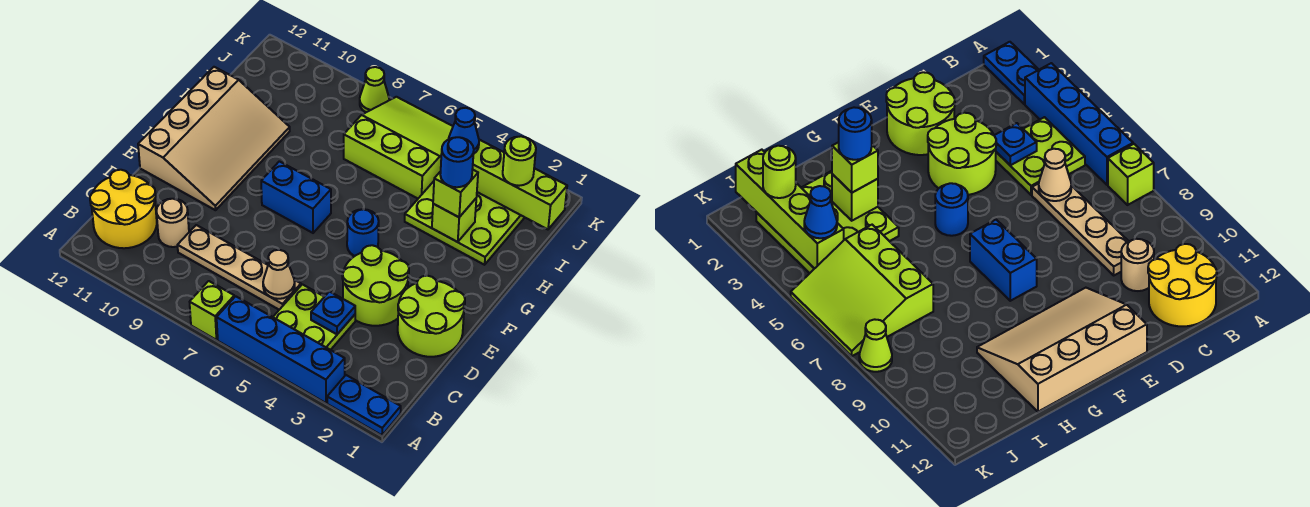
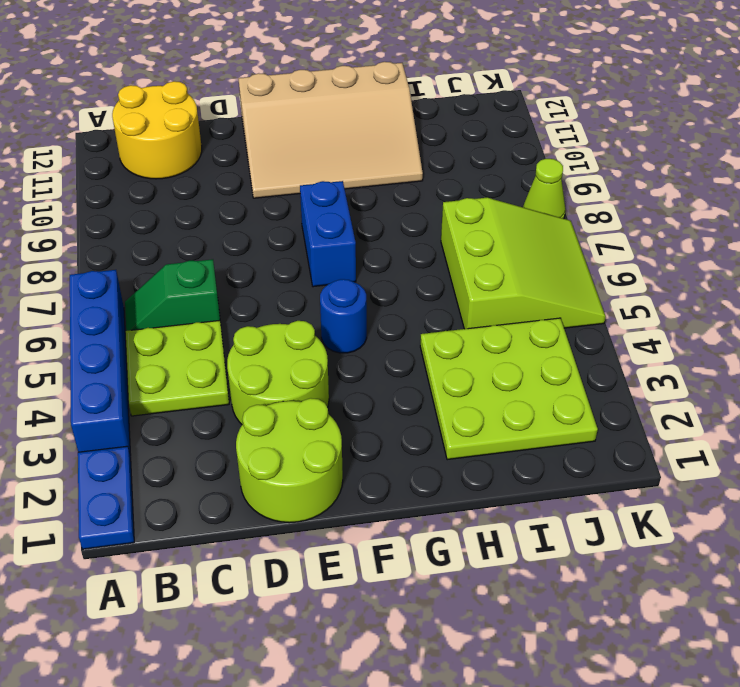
green 1x2 slope [125,259,221,331] -> tan 1x4 plate [178,225,301,310]
none -> lime 1x1 brick [190,281,234,340]
none -> tan 1x1 round brick [156,199,189,247]
none -> blue 1x1 plate [311,292,355,334]

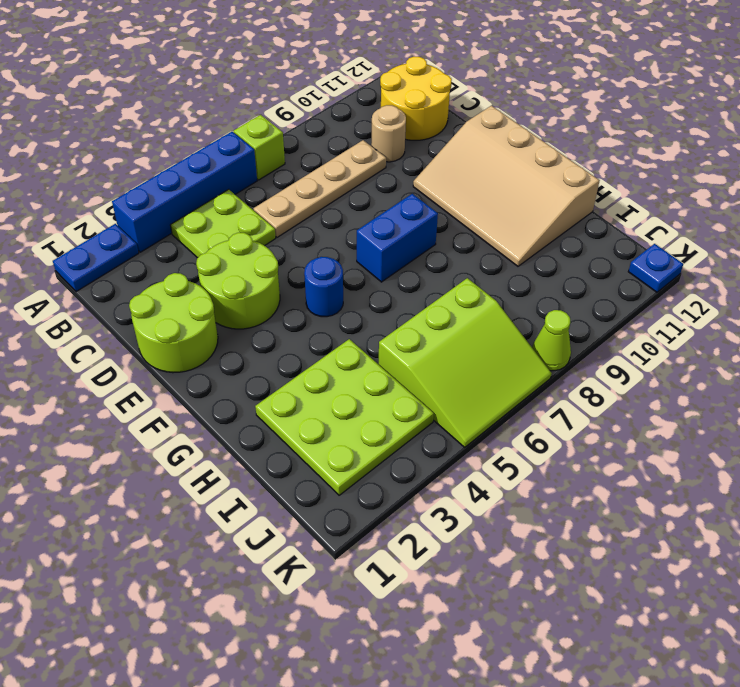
blue 1x1 plate [628,244,683,292] -> blue 1x1 plate moved to [311,292,355,334]
none -> tan 1x1 cone [263,250,295,299]
none -> lime 1x1 brick [432,199,476,242]
none -> lime 1x4 brick [473,140,567,229]

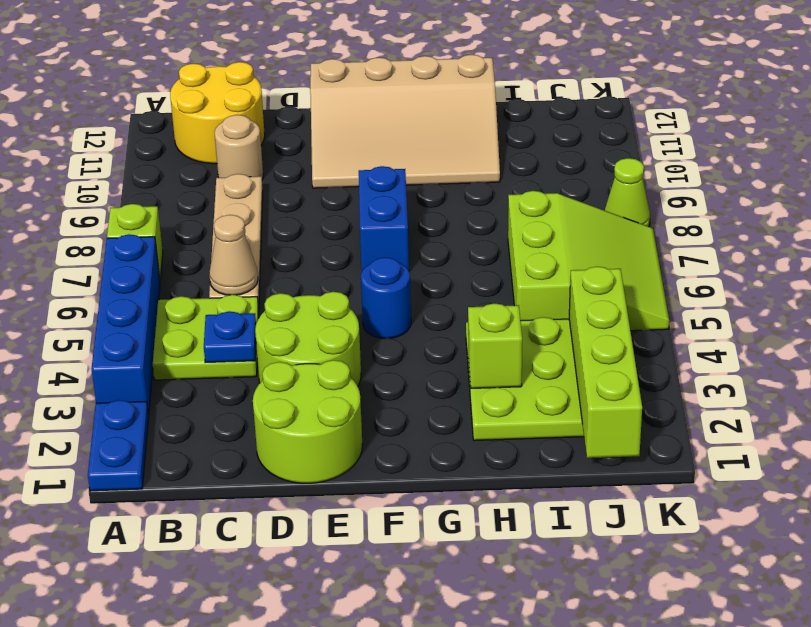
none -> lime 1x1 brick [433,169,478,217]
none -> lime 1x1 round brick [503,136,536,186]
none -> blue 1x1 cone [449,108,479,153]

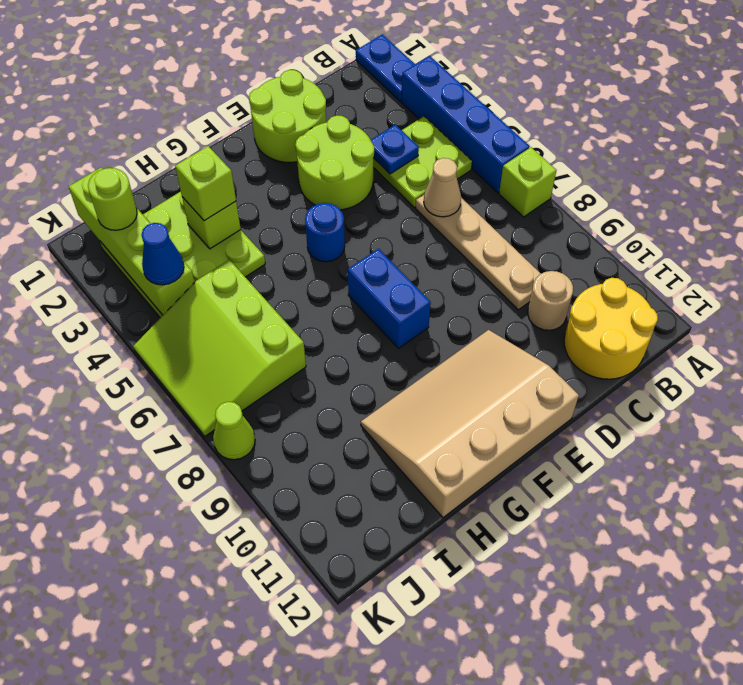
none -> blue 1x1 round brick [440,137,474,187]

